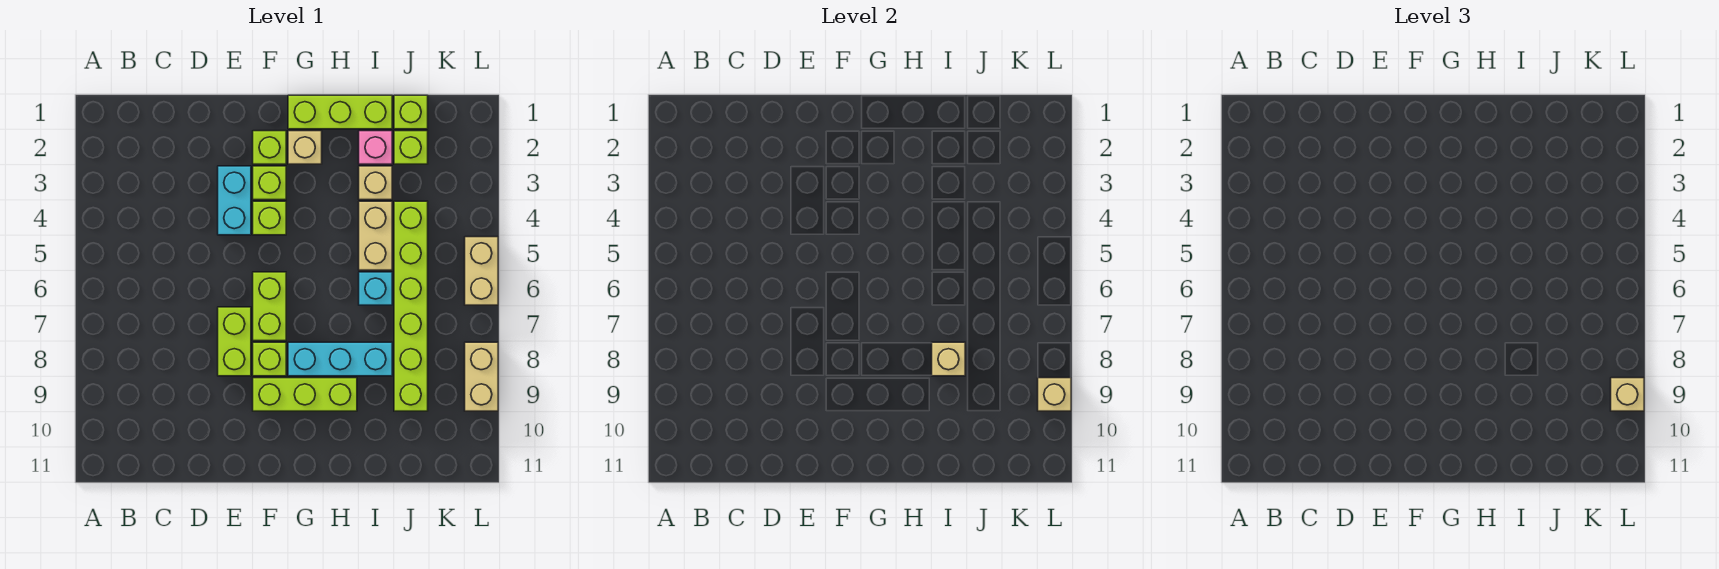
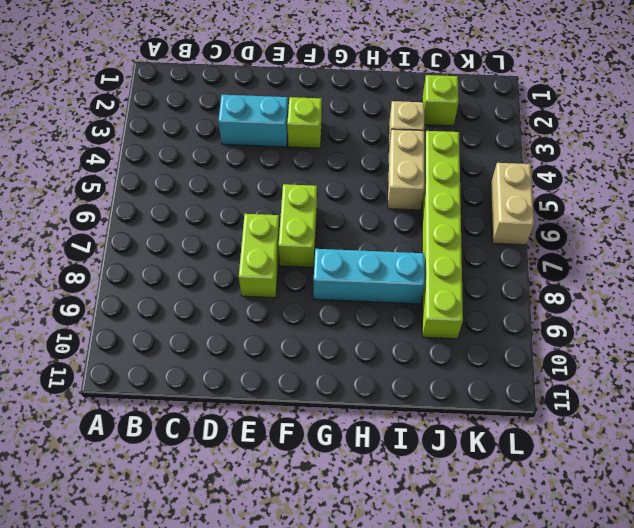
cyan 1x2 brick [218,95,288,147] -> cyan 1x2 brick turned to [218,166,251,235]
none -> lime 1x1 brick [253,131,286,164]
none -> lime 1x1 brick [253,201,286,235]
none -> lime 1x1 brick [253,342,286,376]

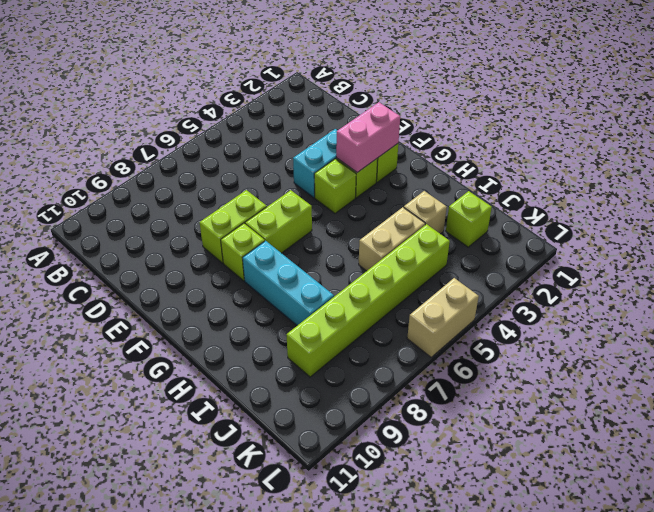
pink 1x2 brick [336,102,400,172] -> none
none -> lime 1x3 brick [253,378,357,411]
none -> lime 1x3 brick [288,95,392,129]
none -> tan 1x1 brick [288,131,322,164]

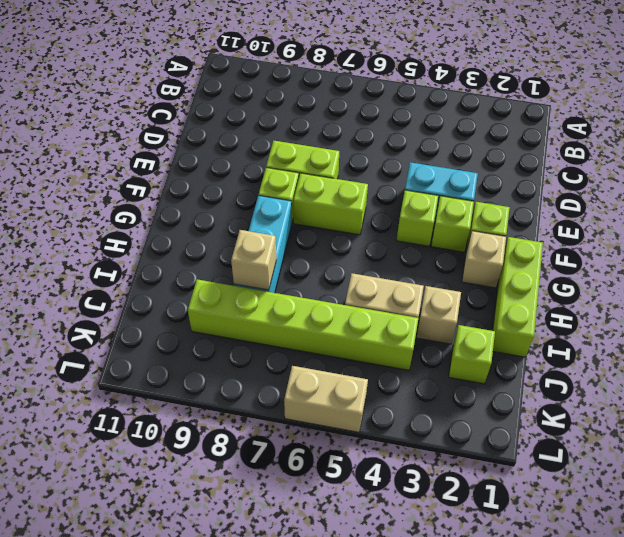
none -> lime 1x3 brick [253,378,357,411]
none -> pink 1x1 brick [359,131,392,164]
none -> cyan 1x1 brick [359,272,392,305]

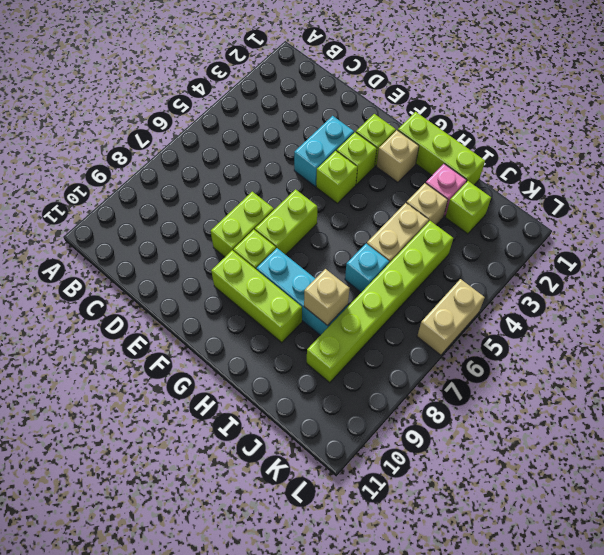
none -> lime 1x1 brick [394,95,428,129]
none -> tan 1x2 brick [465,342,498,411]
none -> tan 1x1 brick [1038,378,1071,411]

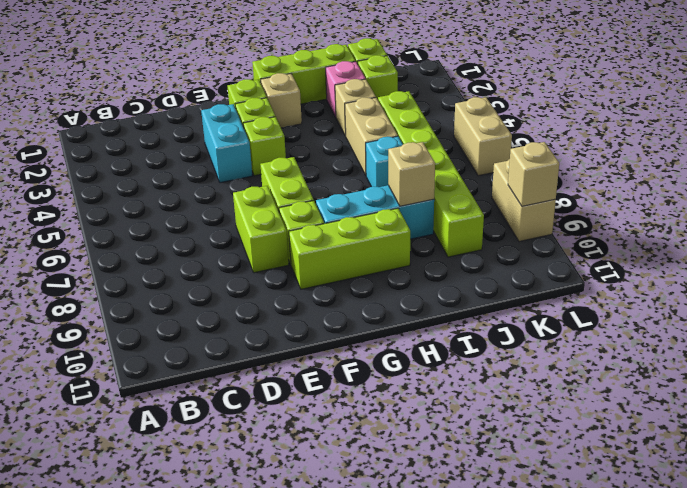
none -> tan 1x1 brick [1611,378,1644,411]

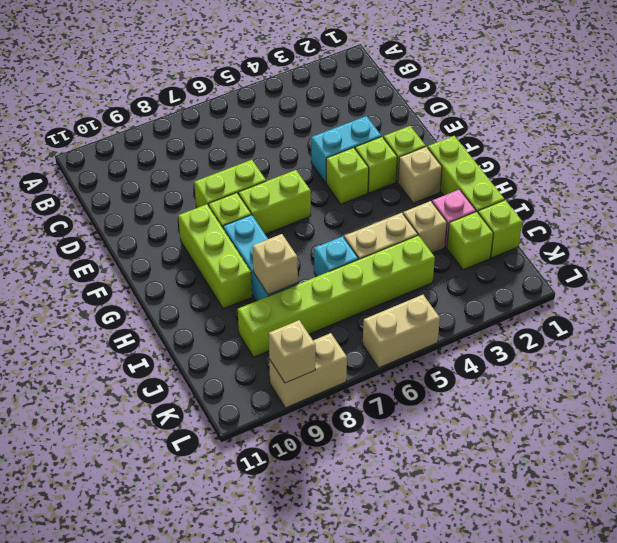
none -> tan 1x1 brick [1611,378,1644,411]

